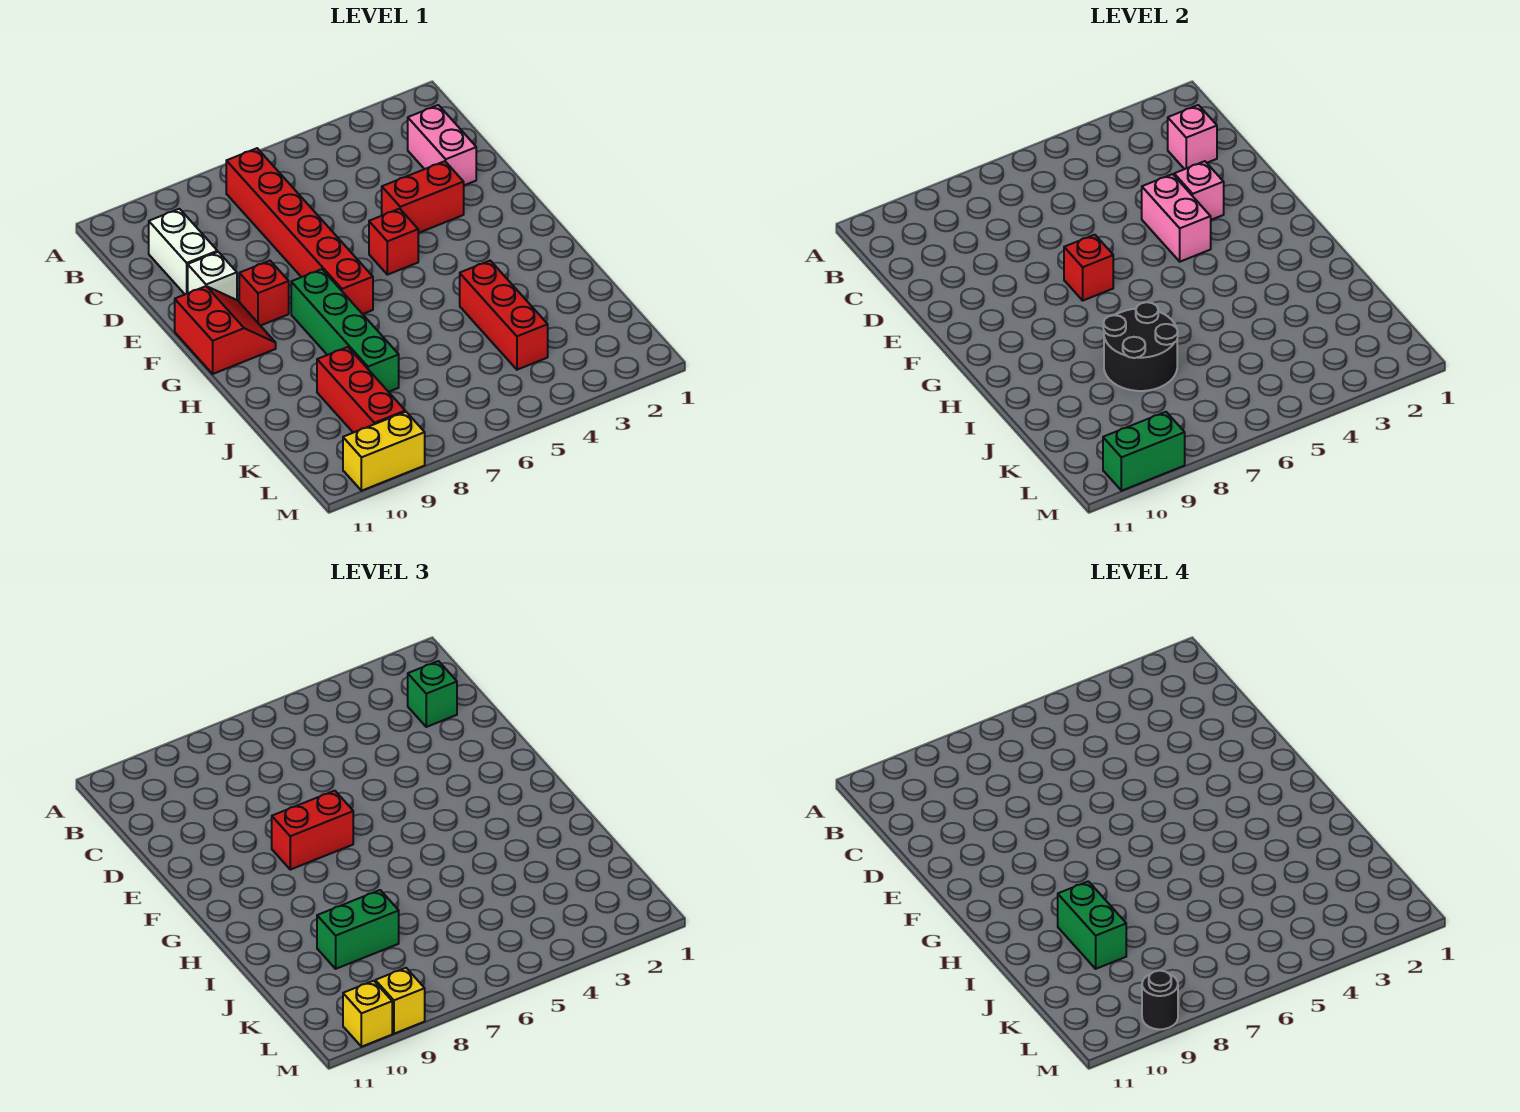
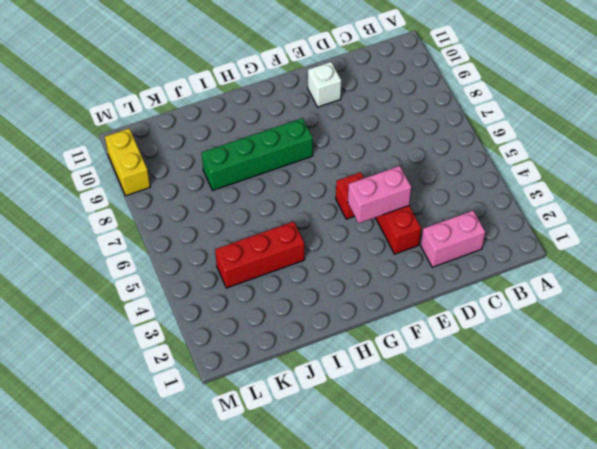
none -> red 1x6 brick [226,148,373,314]
none -> white 1x2 brick [149,209,217,294]
none -> red 1x1 brick [239,261,289,326]

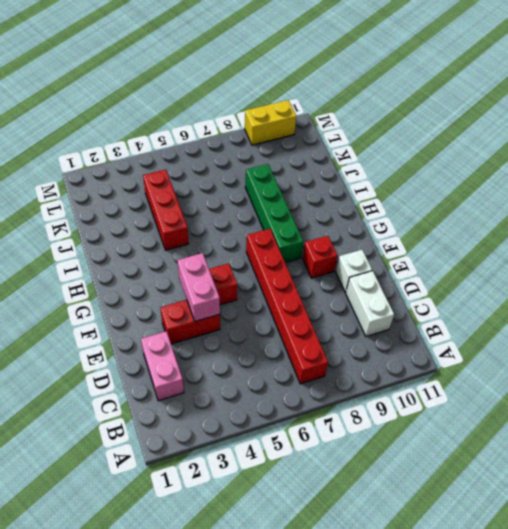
none -> red 2x2 slope [175,286,276,374]
none -> red 1x3 brick [317,347,405,433]
none -> pink 1x1 brick [1168,105,1217,169]

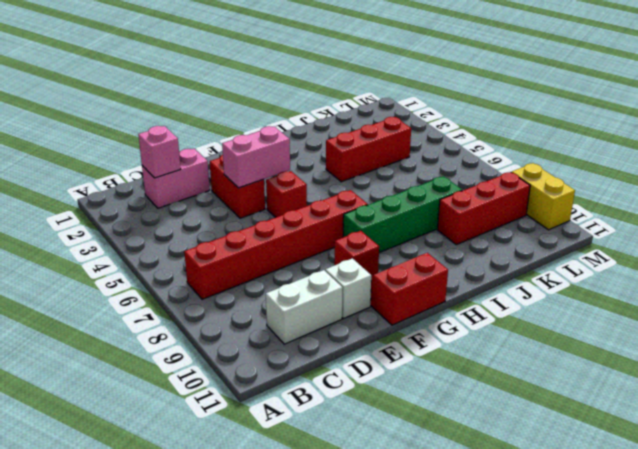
none -> pink 1x1 brick [1174,161,1224,220]
none -> red 1x1 brick [1064,235,1113,300]
none -> black 2x2 round brick [1103,302,1178,391]

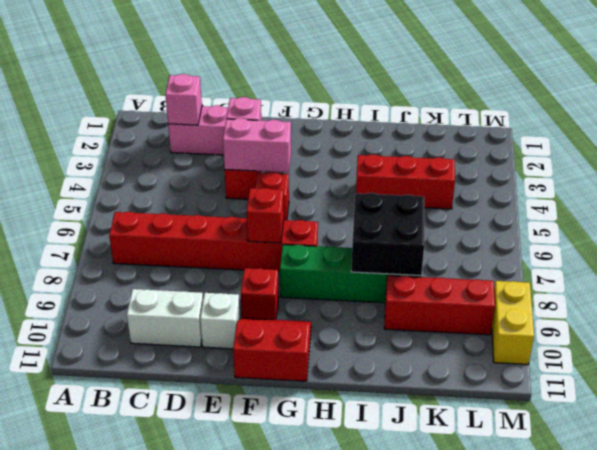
black 2x2 brick [351,193,424,276] -> black 2x2 round brick [1103,302,1178,391]
none -> green 1x2 brick [1103,412,1185,491]
none -> green 1x1 brick [408,661,457,727]
none -> red 1x2 brick [272,791,353,870]

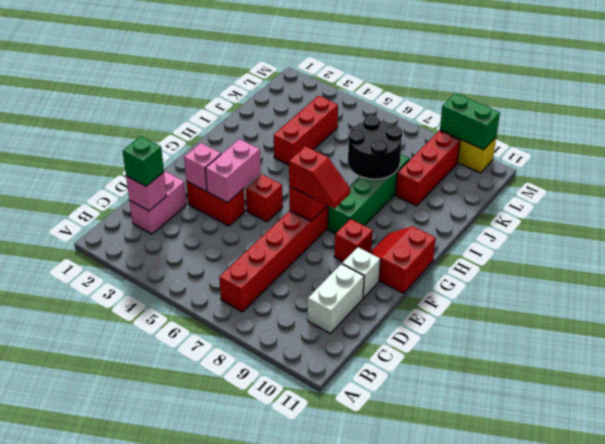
red 1x2 slope [289,146,350,209] -> red 1x2 brick [272,791,353,870]
none -> green 1x2 brick [317,890,399,969]
none -> yellow 1x1 brick [375,968,425,1034]
none -> yellow 1x1 brick [343,981,392,1047]

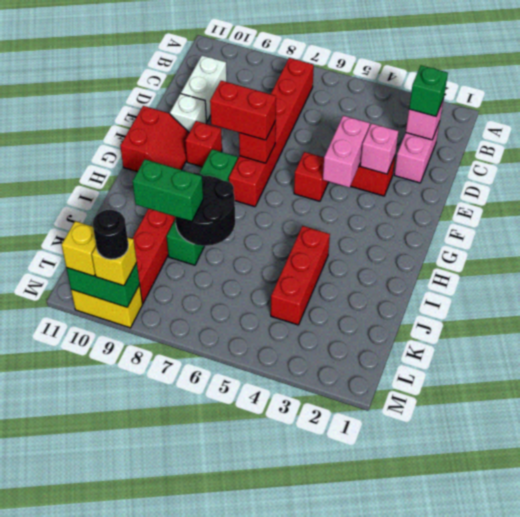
none -> green 1x2 brick [1058,881,1126,969]

